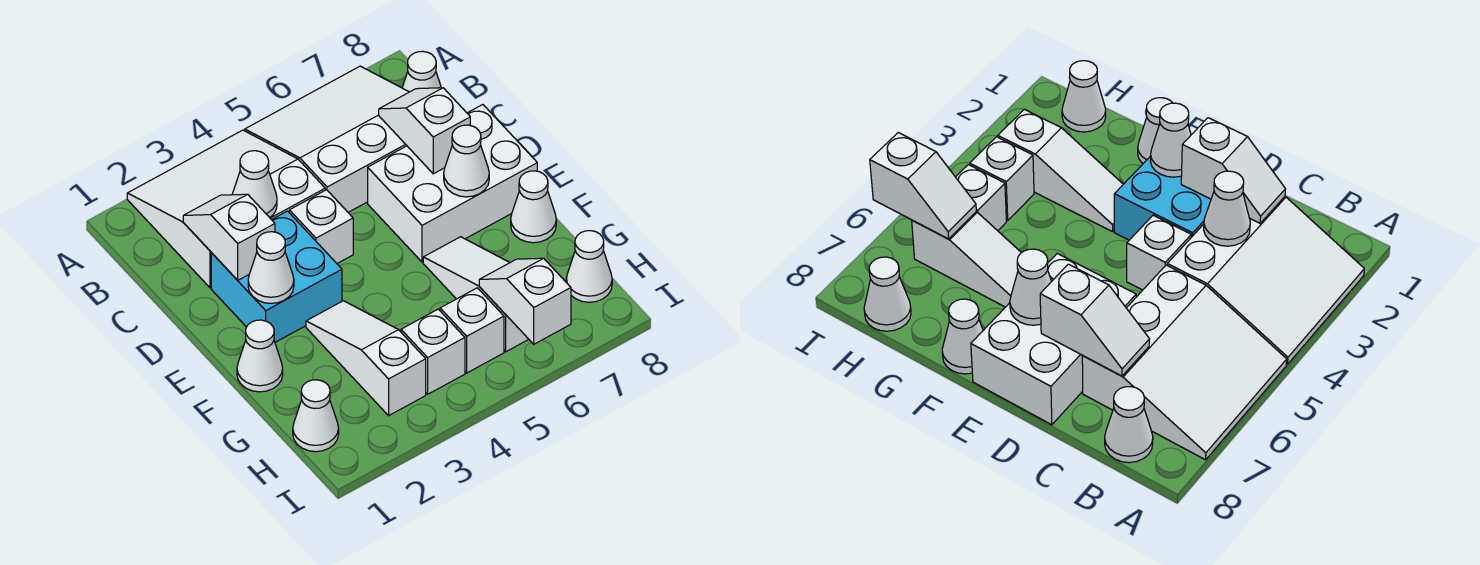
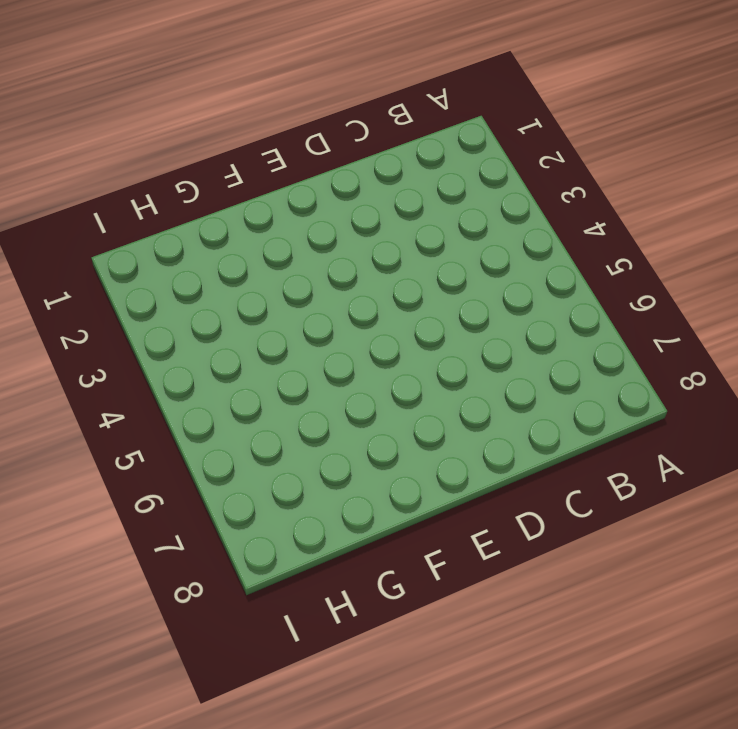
none -> white 3x3 slope [127,130,325,288]
none -> white 3x3 slope [245,66,409,212]
none -> white 1x1 cone [402,51,441,92]

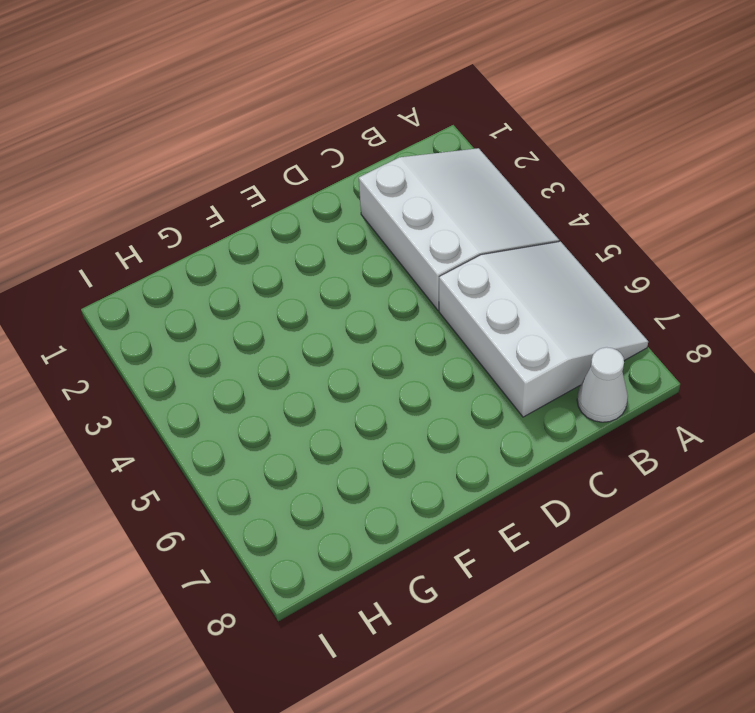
none -> cyan 2x2 brick [211,211,342,342]
none -> white 1x1 brick [289,190,353,263]
none -> white 2x3 brick [368,105,537,262]

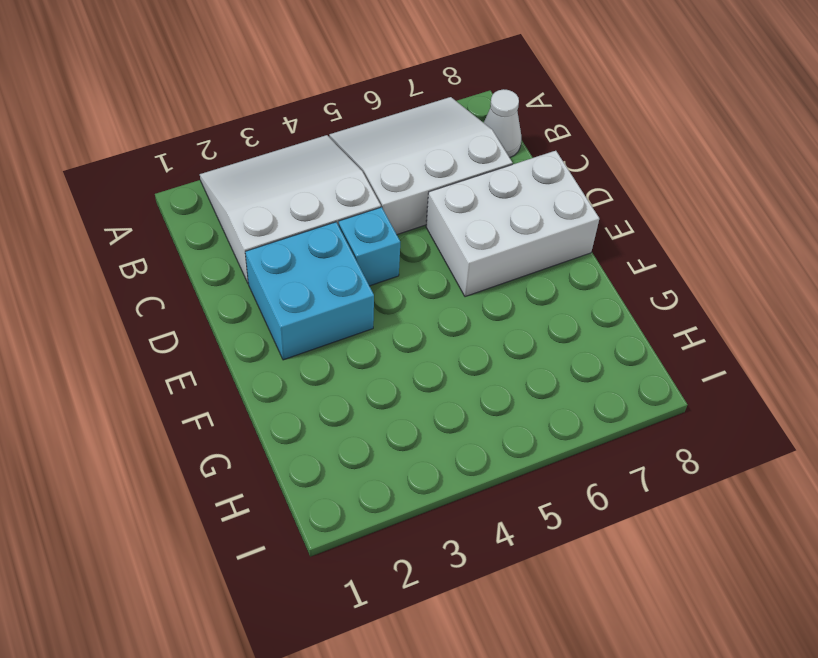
cyan 1x1 brick [339,207,400,286] -> white 1x1 brick [289,190,353,263]
none -> white 1x1 cone [237,320,283,392]
none -> white 1x3 slope [306,301,426,416]
none -> white 1x3 slope [423,237,529,352]

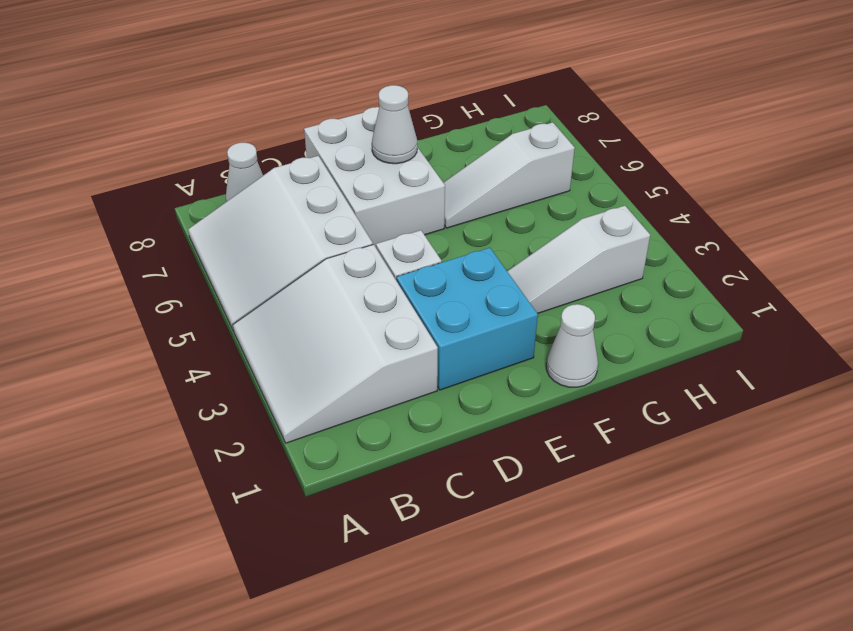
none -> white 1x1 cone [511,171,556,243]
none -> white 1x1 cone [293,380,339,452]
none -> white 1x1 brick [401,309,465,394]

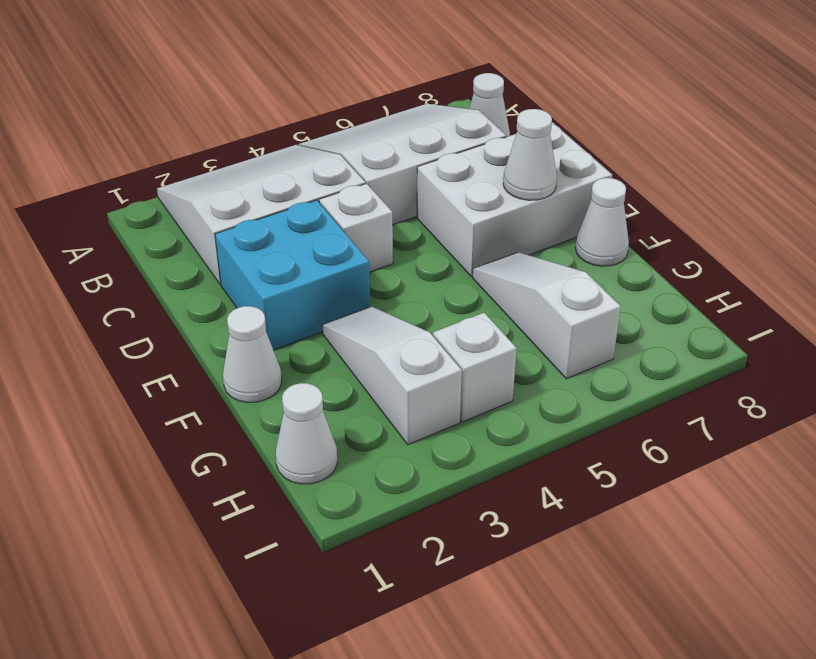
none -> white 1x1 brick [440,288,504,373]
none -> white 1x1 cone [566,231,612,302]
none -> white 1x2 slope [183,194,275,280]

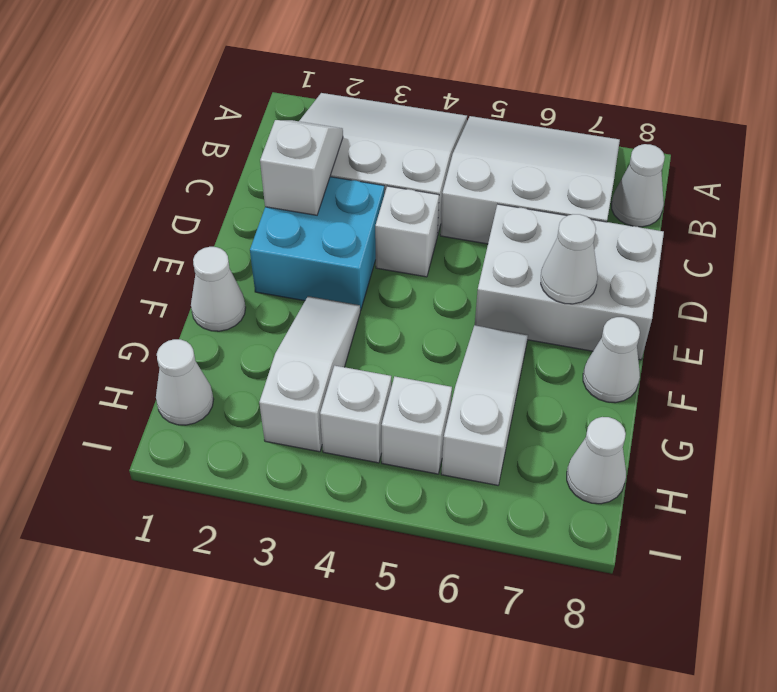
none -> white 1x1 cone [232,151,277,218]
none -> white 1x2 slope [379,88,470,174]
none -> white 1x1 cone [248,232,294,303]

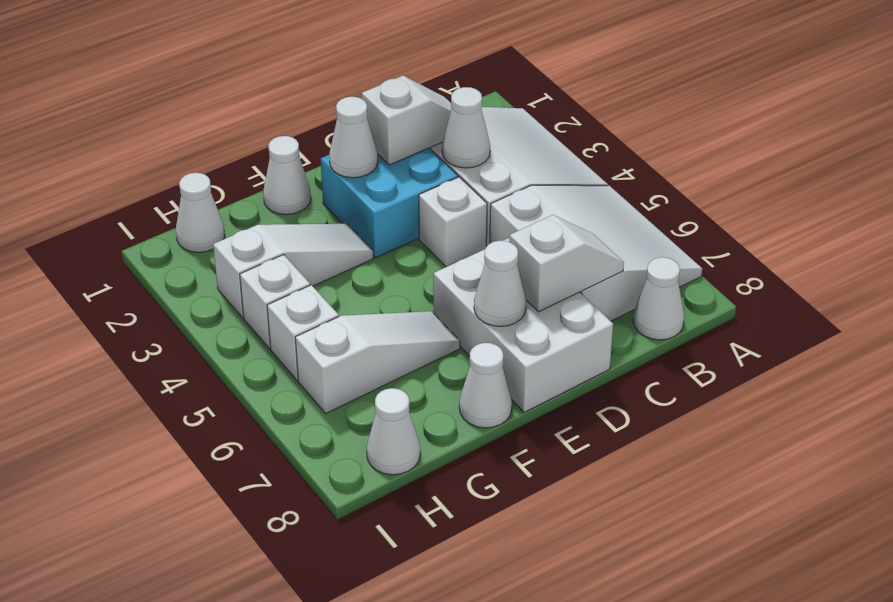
none -> white 1x2 slope [479,258,571,344]

